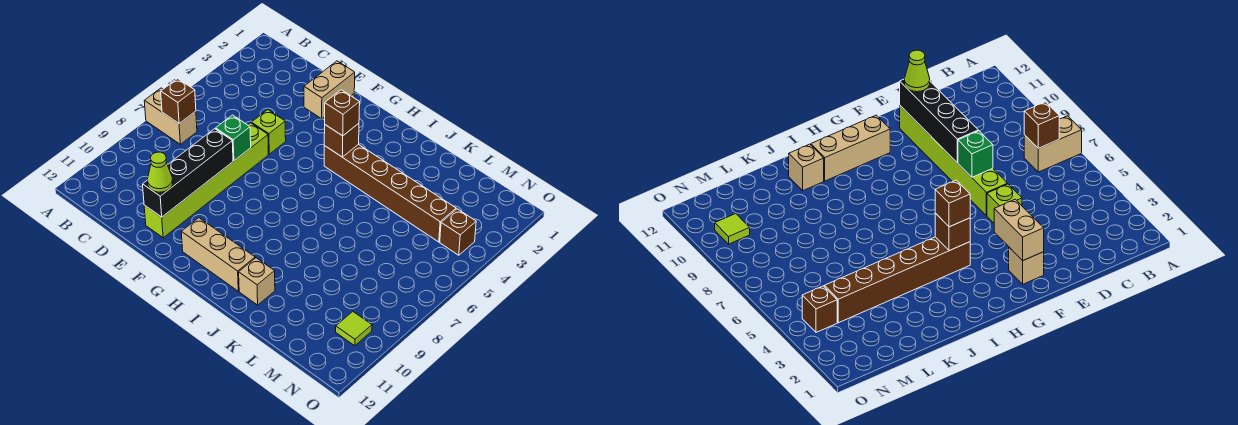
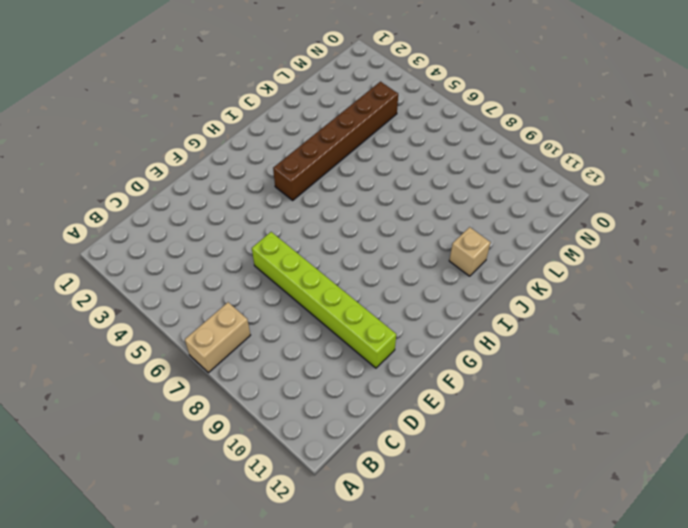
none -> lime 1x1 brick [251,110,286,154]
none -> tan 1x1 brick [1009,247,1044,284]
none -> tan 1x3 brick [181,218,255,291]

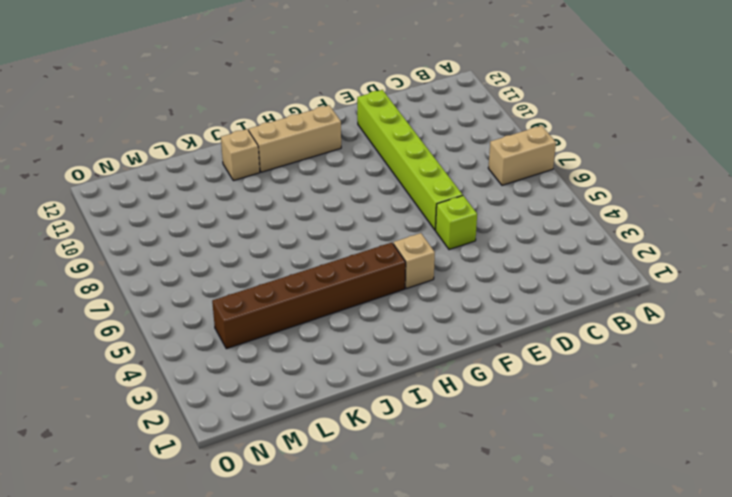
tan 1x1 brick [393,233,435,289] -> tan 1x1 brick moved to [1009,247,1044,284]
none -> brown 1x1 brick [440,209,476,255]
none -> lime 1x1 tile [336,312,372,346]
none -> brown 1x1 brick [161,79,196,124]

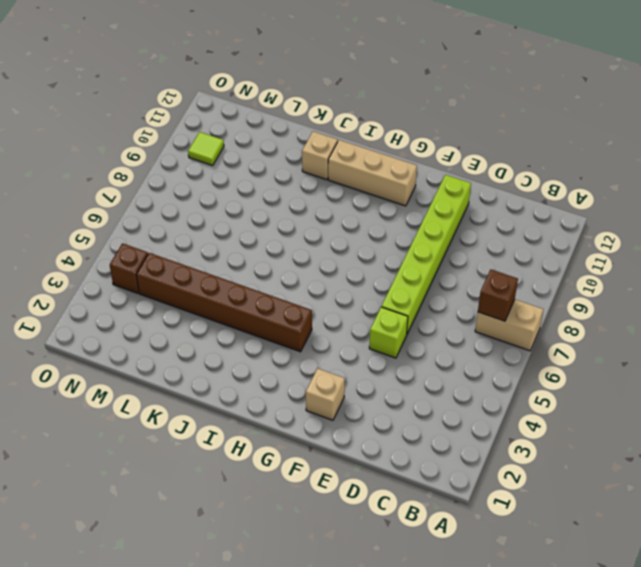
none -> green 1x1 brick [216,115,251,161]
none -> black 1x4 brick [143,129,233,217]
none -> tan 1x2 brick [304,61,355,119]

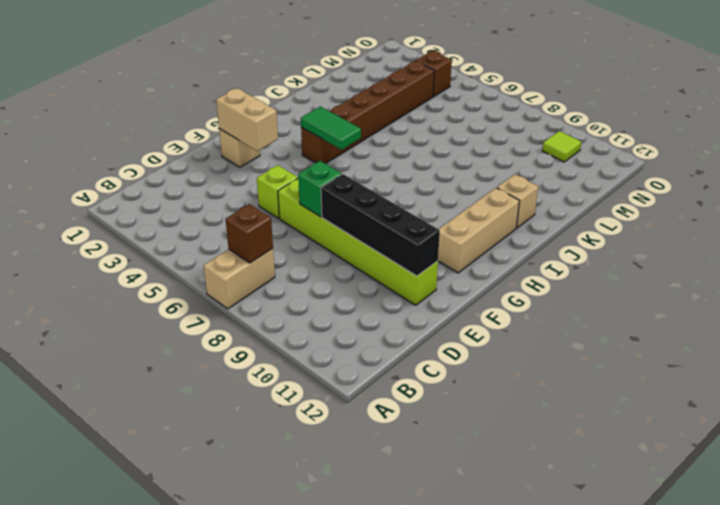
green 1x2 tile [301,106,361,150] -> brown 1x1 brick [324,123,359,157]
none -> lime 1x1 cone [148,152,173,192]
none -> brown 1x1 brick [325,90,360,136]

